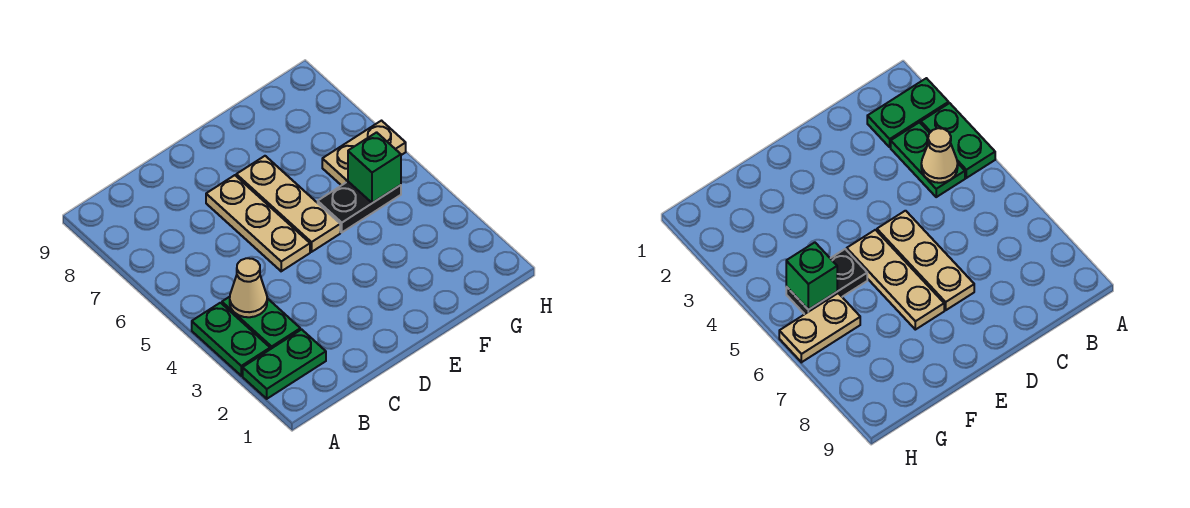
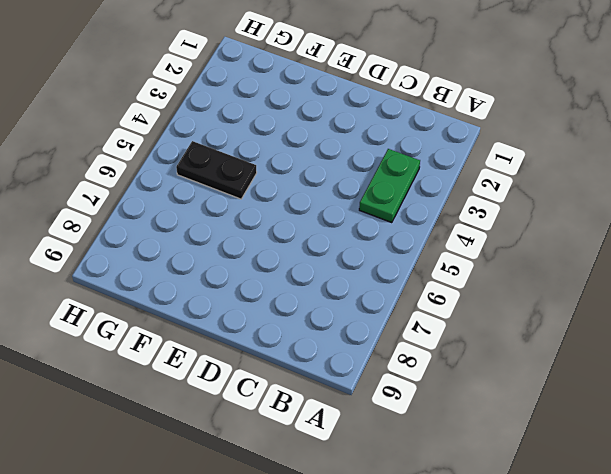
none -> green 1x2 plate [243,329,326,399]
none -> green 1x2 plate [192,303,270,376]

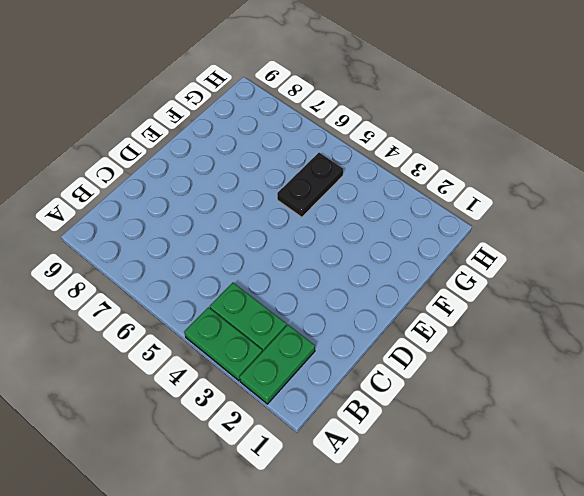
none -> tan 1x3 plate [206,175,310,271]
none -> tan 1x3 plate [236,156,340,252]

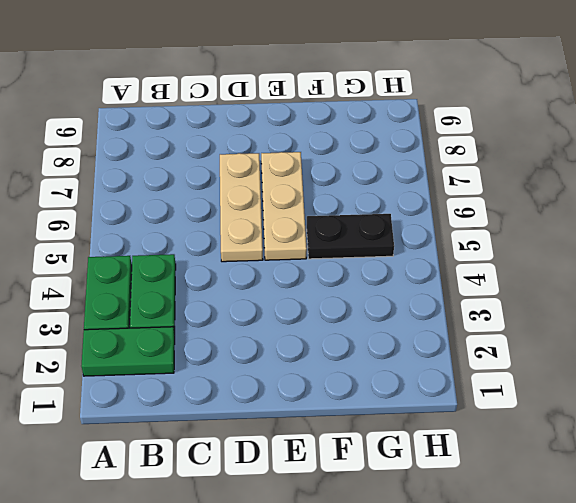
none -> tan 1x2 plate [322,121,406,185]
none -> tan 1x1 cone [230,258,267,317]

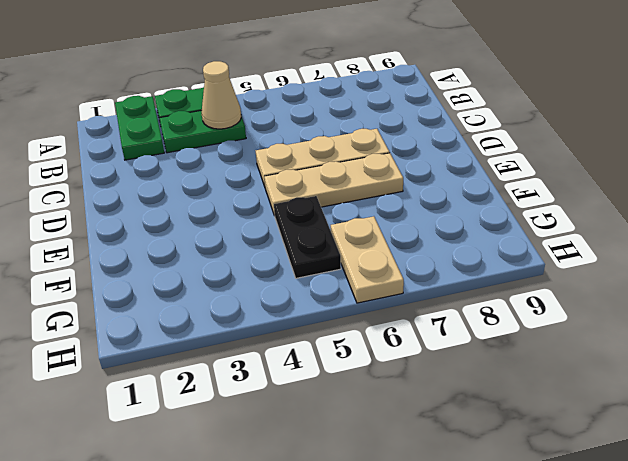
none -> green 1x1 brick [348,132,401,203]

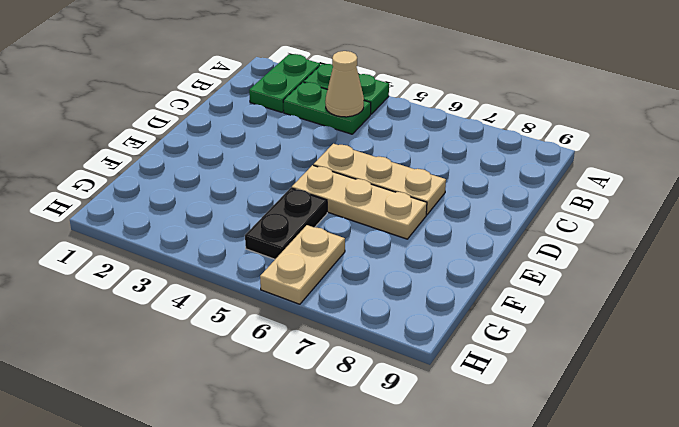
none -> green 1x1 brick [348,132,401,203]

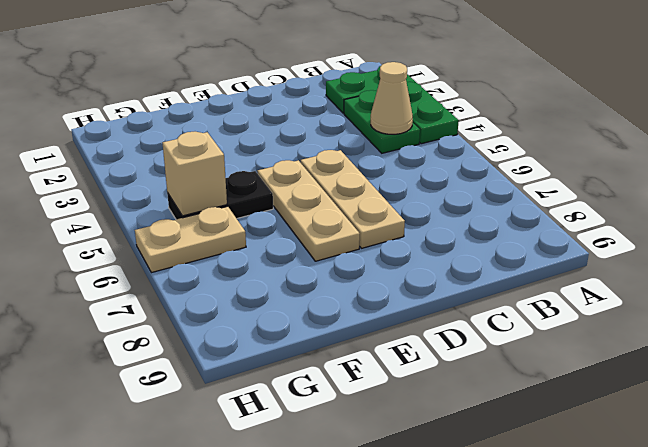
tan 1x1 brick [163,132,227,216] -> green 1x1 brick [348,132,401,203]

